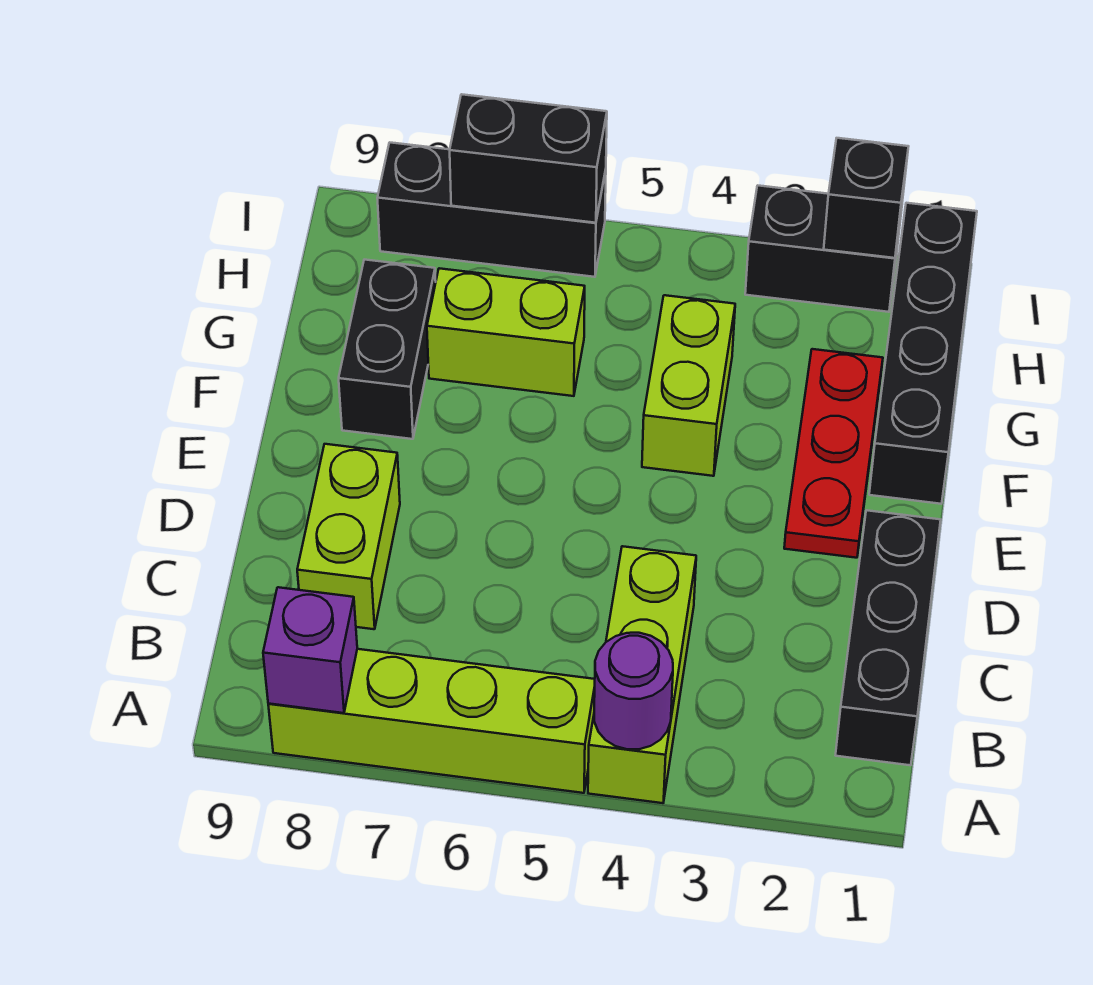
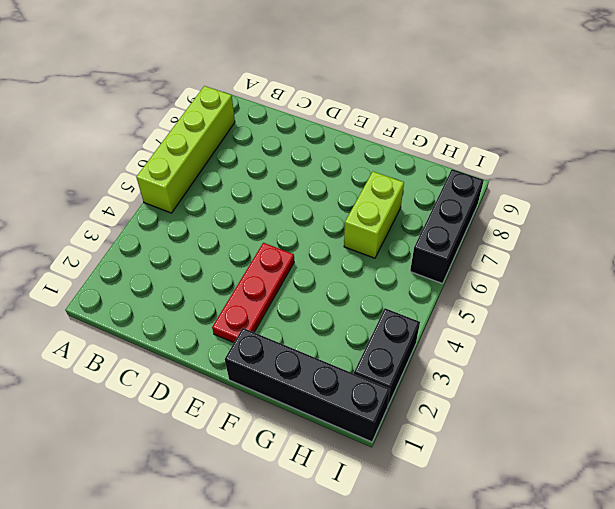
red 1x3 plate [212,243,294,343] -> red 1x3 plate turned to [784,349,883,558]
none -> lime 1x3 brick [588,546,696,803]
none -> black 1x3 brick [836,510,941,765]
none -> lime 1x2 brick [297,444,400,629]

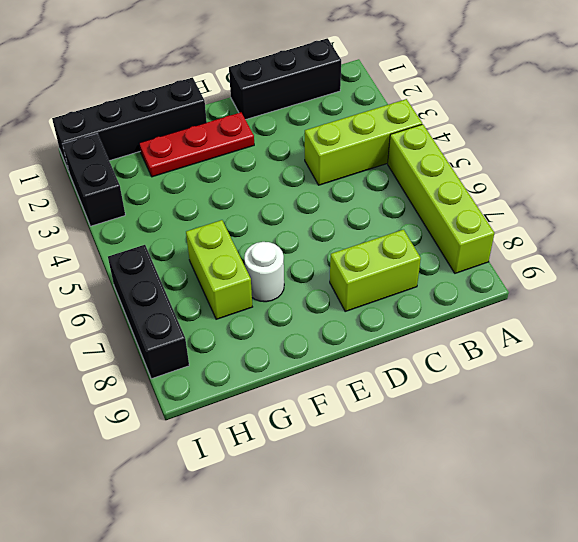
white 1x1 round brick [244,242,284,302] -> none
none -> lime 1x2 brick [642,295,735,476]
none -> black 1x2 brick [339,260,436,439]
none -> purple 1x1 round brick [594,633,673,749]

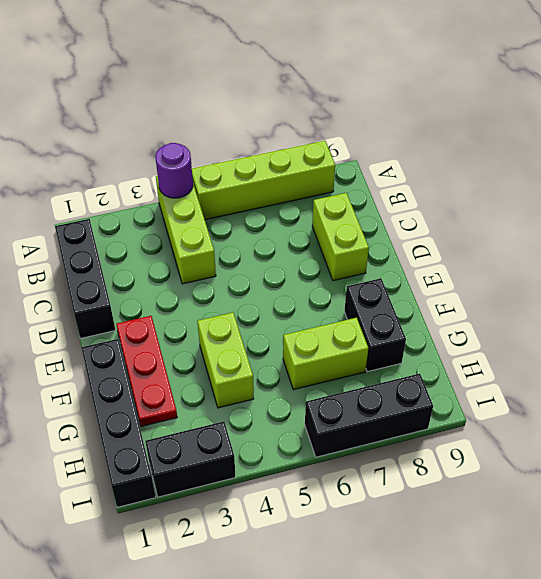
none -> purple 1x1 brick [263,587,357,713]
none -> black 1x1 brick [824,138,909,258]
none -> black 1x2 brick [450,94,607,223]

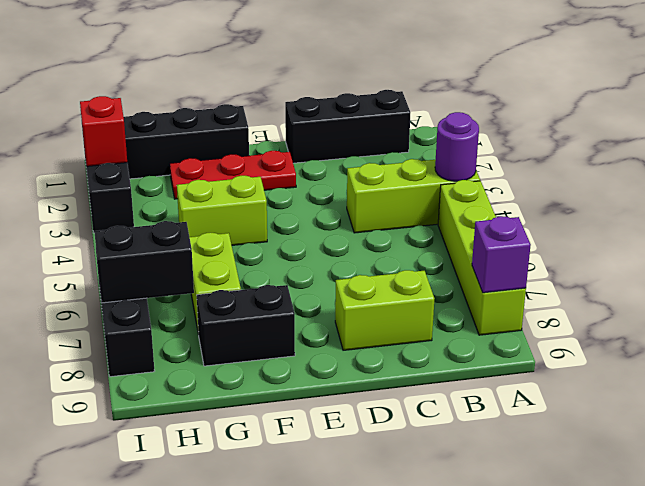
black 1x2 brick [94,221,194,303] -> black 1x2 brick turned to [450,94,607,223]
red 1x1 brick [80,96,127,166] -> black 1x1 brick [824,138,909,258]

